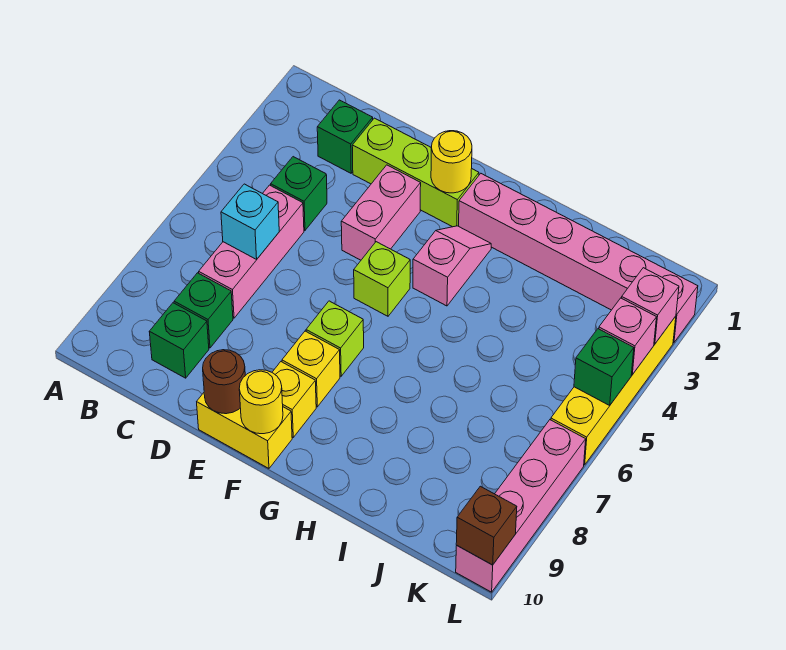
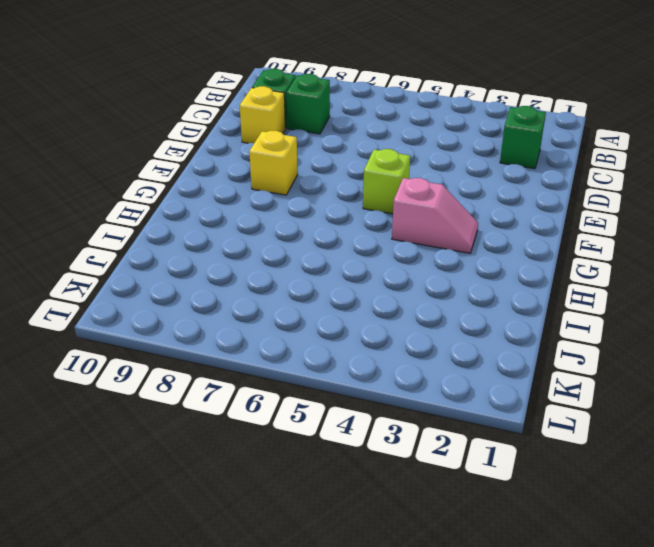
yellow 1x1 brick [240,86,286,143] -> yellow 1x1 brick moved to [272,362,316,437]
none -> green 1x1 brick [271,157,327,230]
none -> pink 1x3 brick [199,185,304,318]
none -> lime 1x3 brick [352,118,479,227]

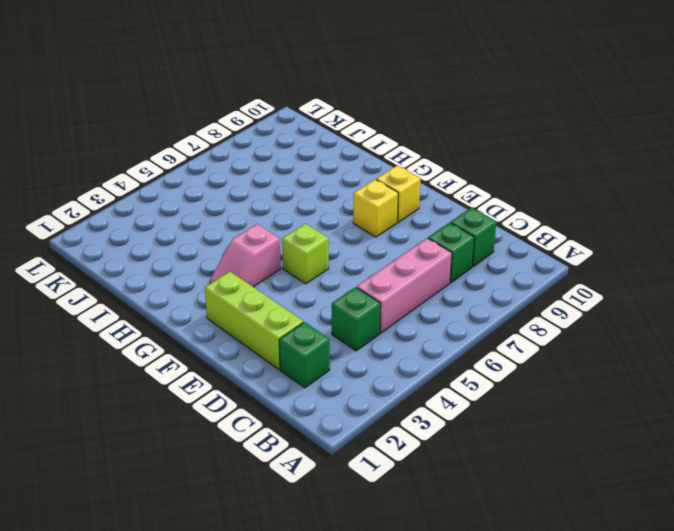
none -> pink 1x2 brick [341,165,421,260]
none -> yellow 1x2 brick [197,393,292,468]
none -> lime 1x1 brick [306,301,364,376]

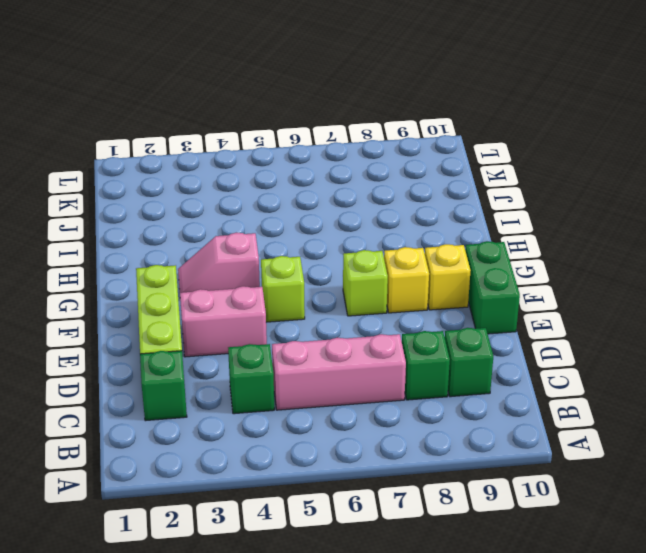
green 1x2 brick [465,241,520,334] -> yellow 1x2 brick [197,393,292,468]
none -> pink 1x6 brick [459,174,698,343]
none -> yellow 1x4 brick [551,316,676,465]
none -> pink 1x4 brick [456,420,586,592]

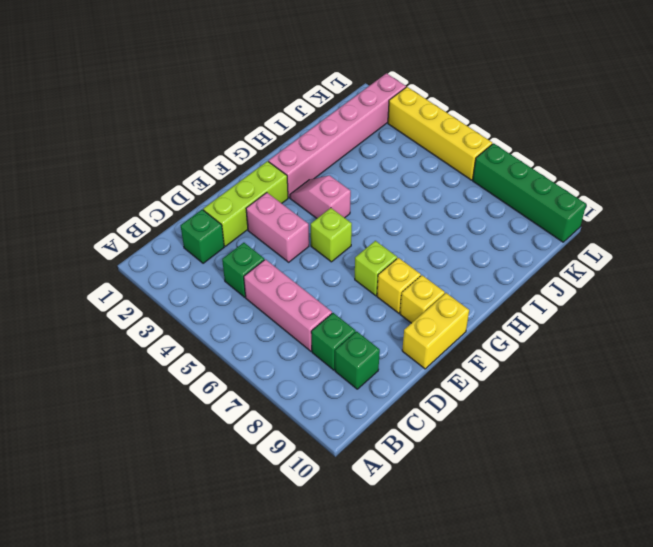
green 1x4 brick [473,143,586,242] -> pink 1x4 brick [456,420,586,592]
none -> cyan 1x1 brick [221,184,279,259]
none -> brown 1x1 round brick [203,350,245,414]
none -> yellow 1x1 round brick [431,131,472,193]

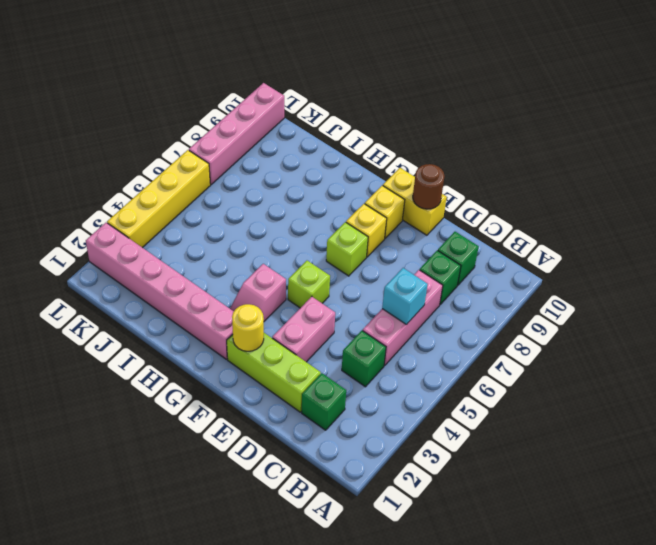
none -> yellow 1x1 round brick [239,370,283,434]
none -> pink 1x1 brick [622,268,679,344]
none -> pink 1x1 brick [599,298,657,375]

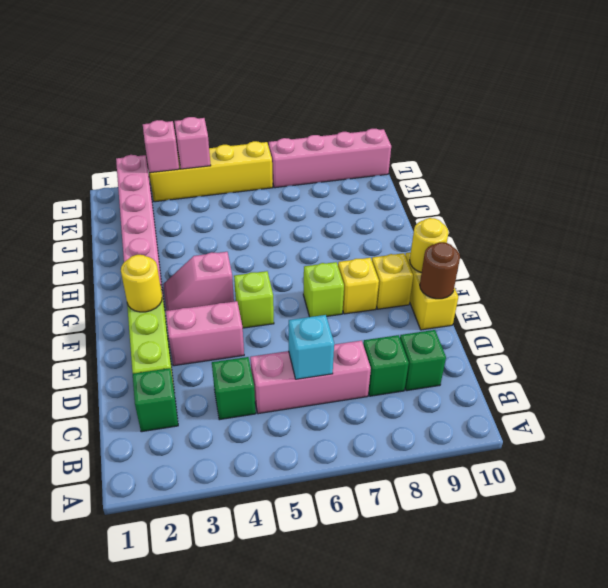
none -> green 1x1 brick [574,329,634,405]
none -> brown 1x1 brick [456,486,517,565]

